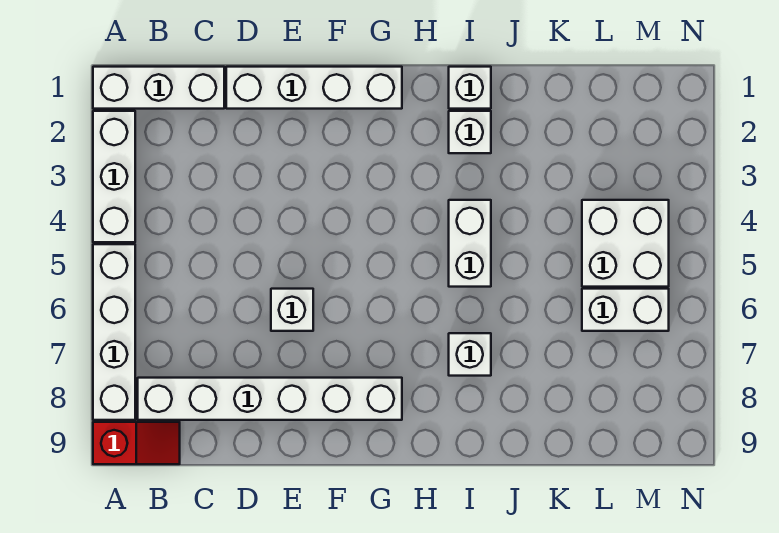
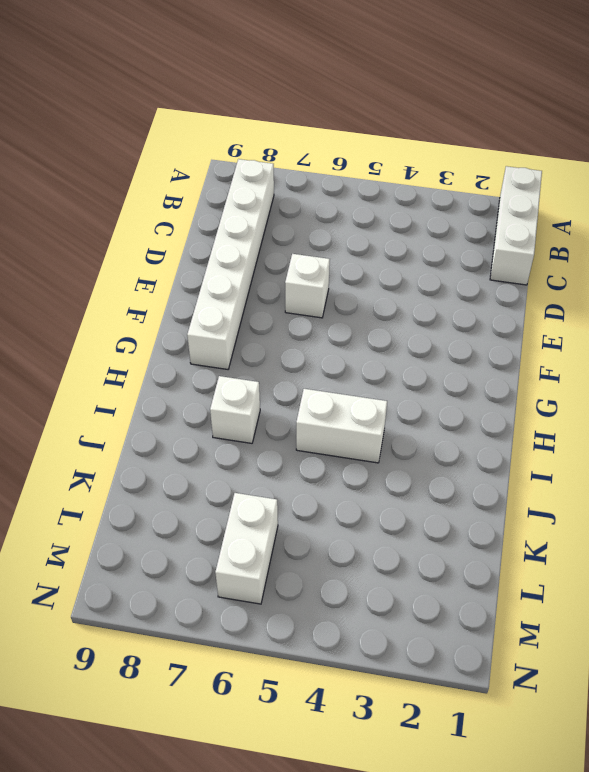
none -> white 1x3 brick [93,111,135,242]
none -> white 1x4 brick [93,244,135,420]
none -> red 1x2 slope [93,422,180,464]

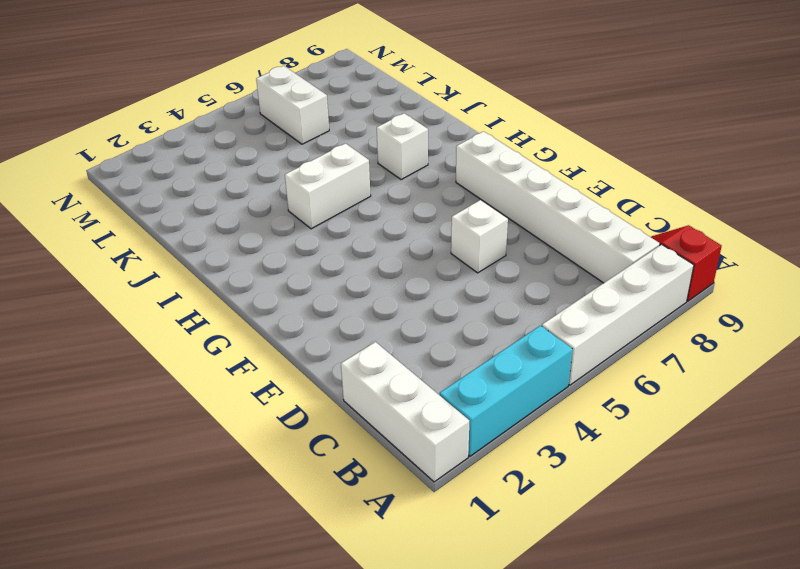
cyan 1x3 brick [440,325,573,456] -> white 1x3 brick [93,111,135,242]
none -> white 1x4 brick [226,67,402,109]
none -> white 1x1 brick [449,67,491,109]
none -> white 1x1 brick [449,111,491,153]

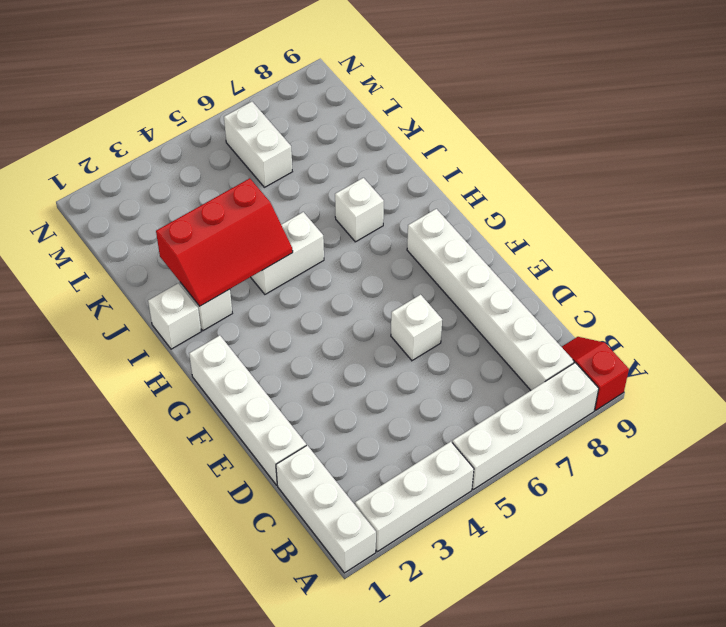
red 2x3 slope [156,178,293,306] -> none
none -> white 2x2 brick [582,200,669,287]

